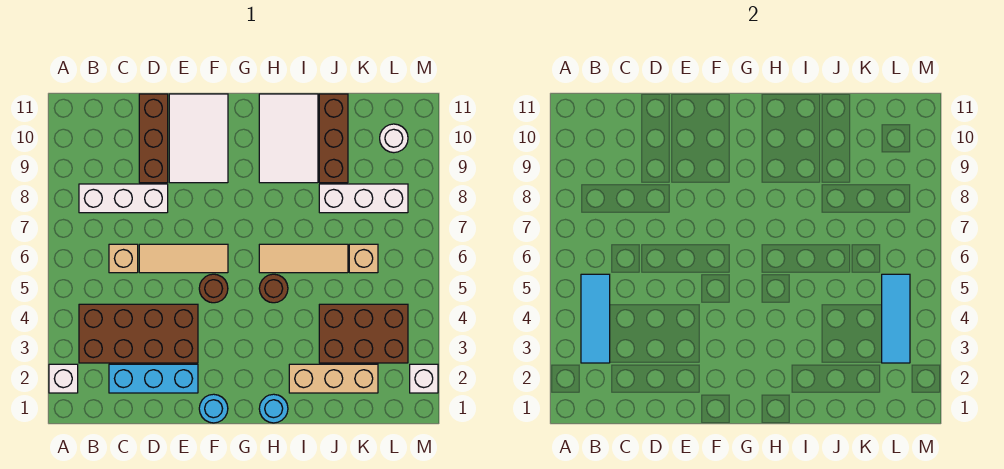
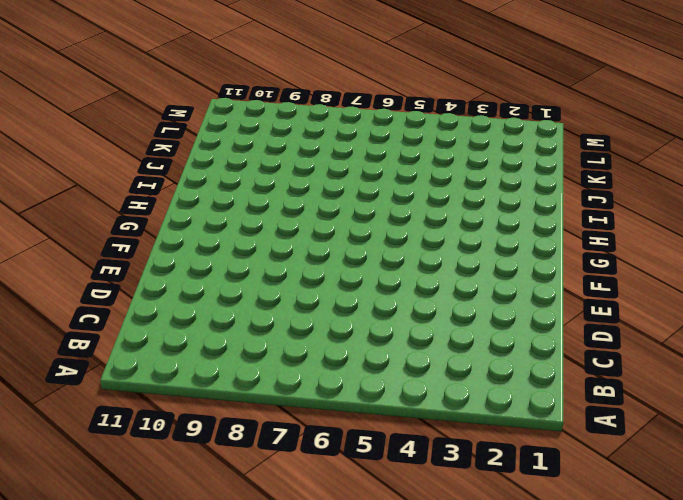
none -> white 1x1 brick [49,364,78,393]
none -> brown 2x4 brick [79,304,198,363]
none -> white 1x3 brick [79,184,168,213]

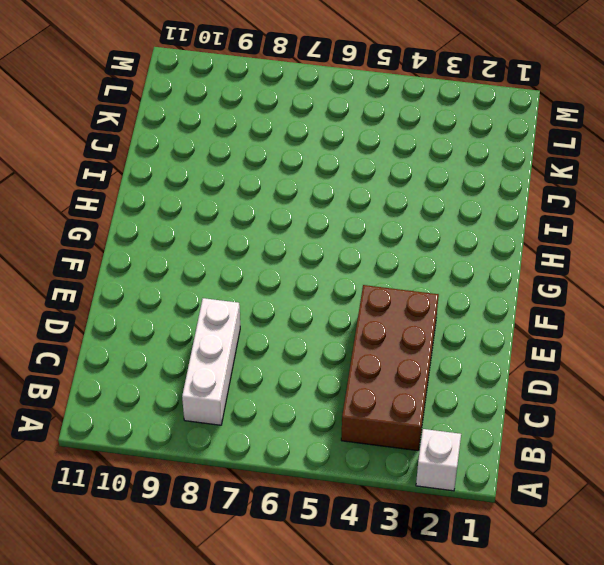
none -> cyan 1x3 brick [109,364,198,393]
none -> tan 1x1 brick [109,244,138,273]
none -> tan 1x3 tile [139,244,228,273]

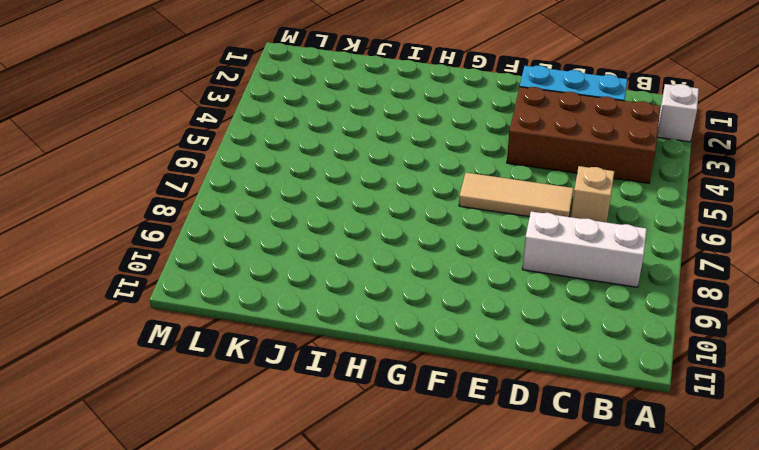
none -> brown 1x3 brick [139,94,168,183]
none -> white 2x3 tile [169,94,228,183]
none -> cyan 1x1 round brick [199,394,228,423]

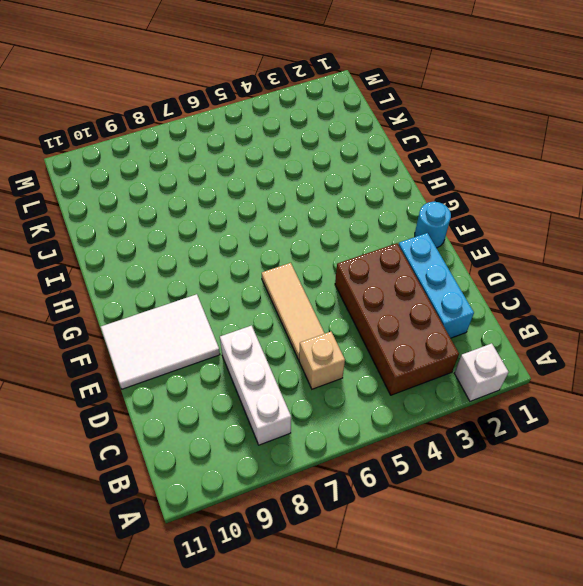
none -> brown 1x3 brick [139,94,168,183]
none -> brown 1x1 round brick [199,274,228,303]
none -> cyan 1x1 round brick [259,394,288,423]

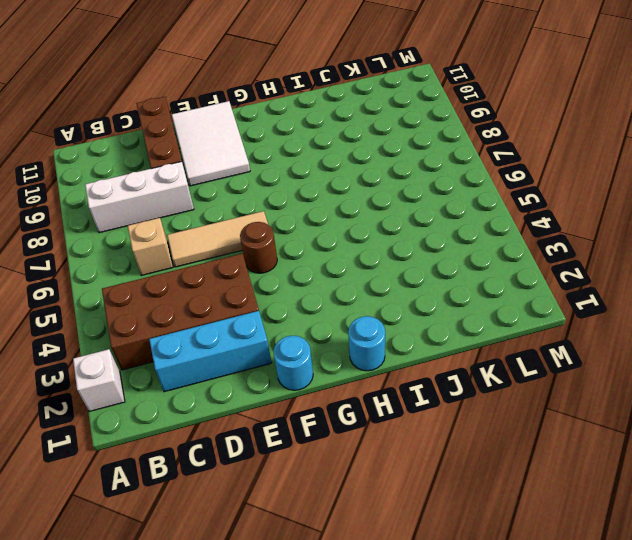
none -> brown 1x1 round brick [259,274,288,303]
none -> tan 1x3 tile [259,244,348,273]
none -> white 2x3 tile [259,94,318,183]

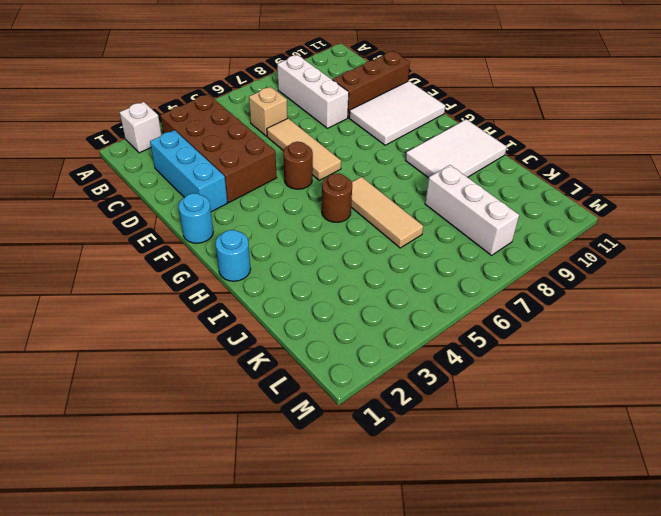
none -> tan 1x3 brick [289,364,378,393]
none -> brown 2x3 brick [319,304,408,363]
none -> brown 1x3 brick [319,94,348,183]

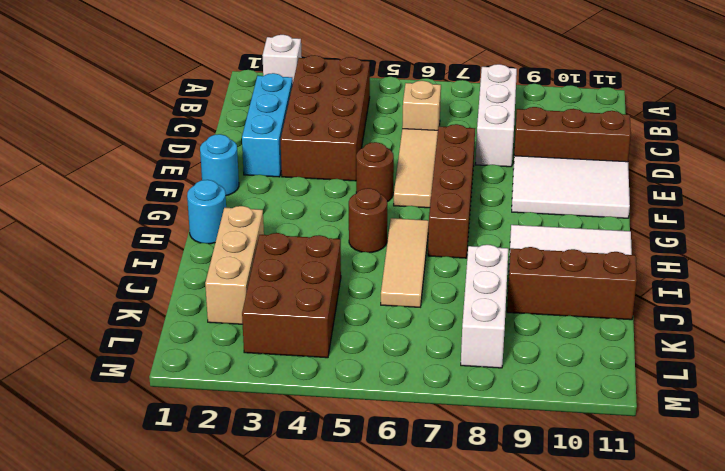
brown 1x4 brick [428,124,475,258] -> none
none -> tan 1x1 brick [349,244,378,273]
none -> white 1x1 round brick [380,124,408,153]
none -> white 1x1 brick [410,364,438,393]

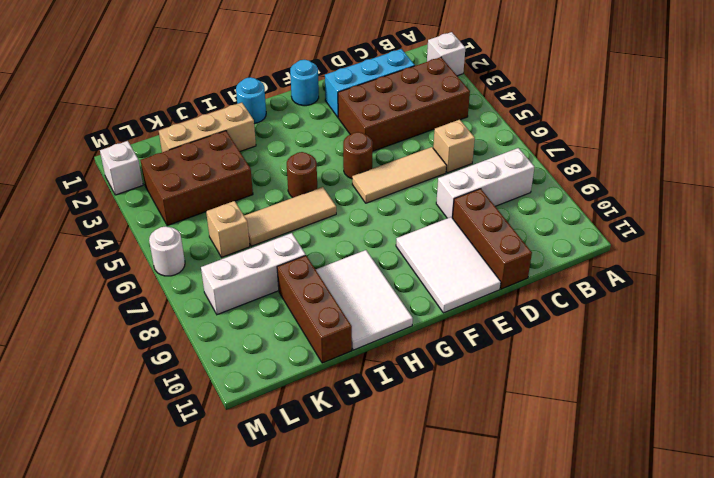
white 1x1 round brick [149,226,185,276] -> white 1x1 round brick moved to [380,124,408,153]
none -> cyan 1x3 tile [581,274,610,363]
none -> cyan 1x3 tile [882,274,910,363]

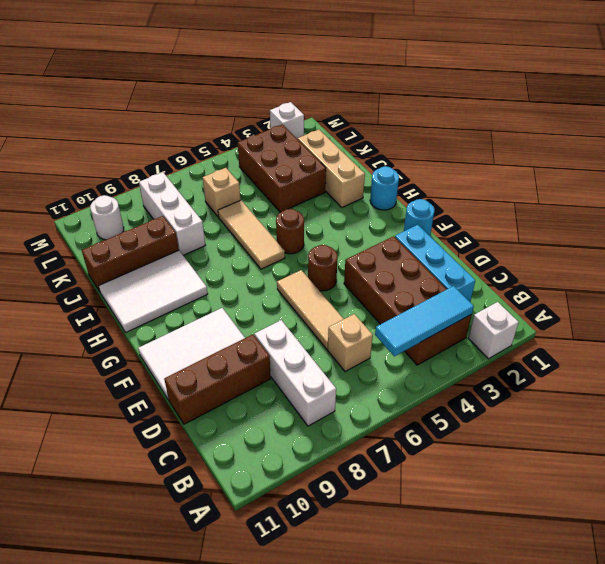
none -> cyan 1x3 tile [882,274,910,363]

